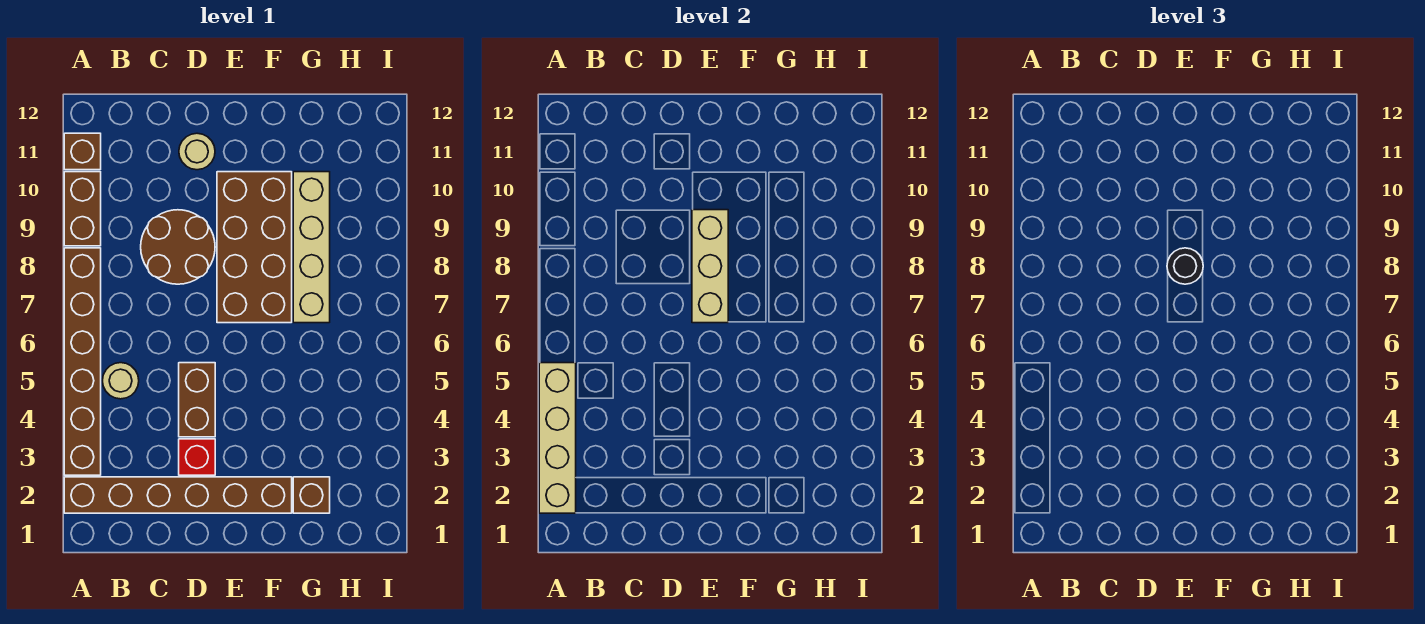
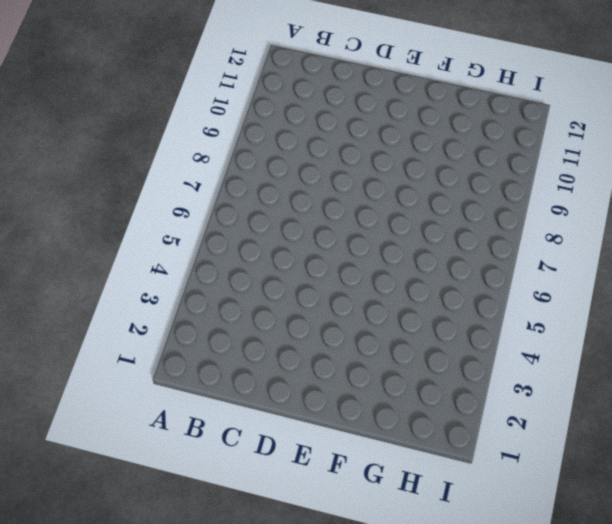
none -> brown 1x6 brick [64,477,292,513]
none -> brown 1x6 brick [64,248,101,475]
none -> brown 1x2 brick [64,172,101,246]

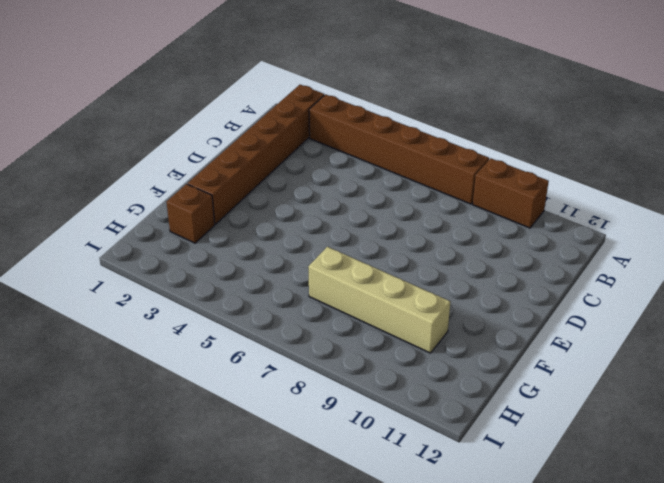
none -> brown 1x1 brick [64,133,101,170]
none -> tan 1x1 round brick [102,363,139,399]
none -> brown 2x2 round brick [141,210,215,284]

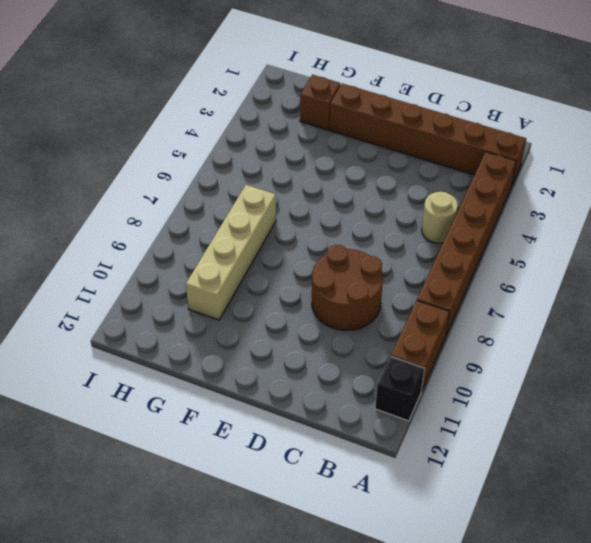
black 1x1 brick [375,357,424,421] -> brown 1x1 brick [64,133,101,170]
none -> red 1x1 brick [179,439,215,475]
none -> brown 1x2 brick [179,363,215,437]
none -> tan 1x1 round brick [179,133,215,170]

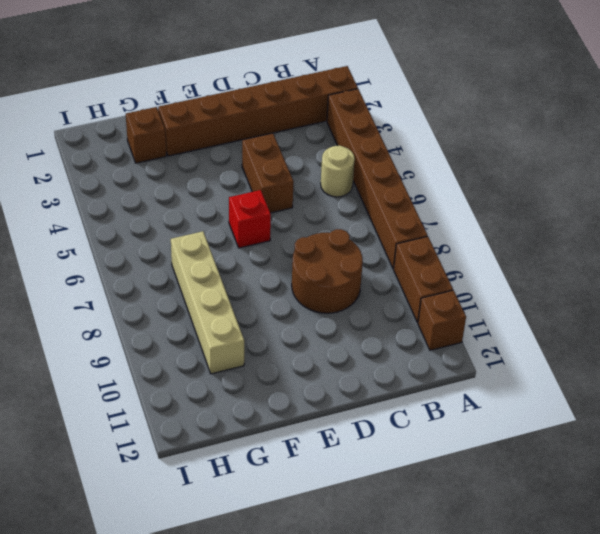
red 1x1 brick [229,190,271,248] -> red 1x1 brick moved to [179,439,215,475]
none -> tan 1x1 round brick [179,133,215,170]
none -> brown 2x4 brick [217,172,292,323]
none -> tan 1x4 brick [539,363,576,513]

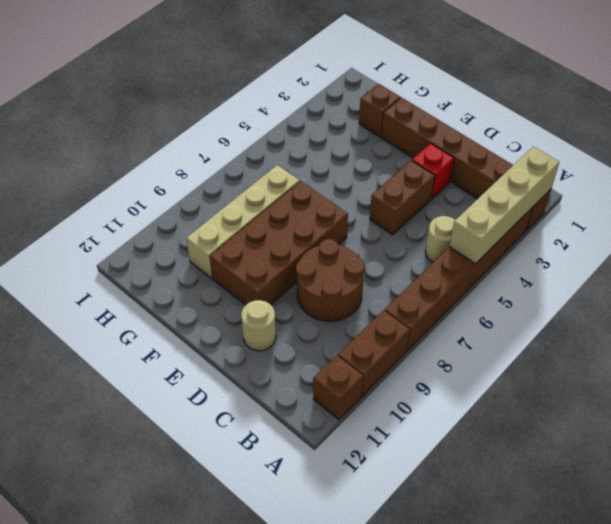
none -> tan 1x3 brick [692,210,728,323]
none -> black 1x1 round brick [1167,248,1203,284]

